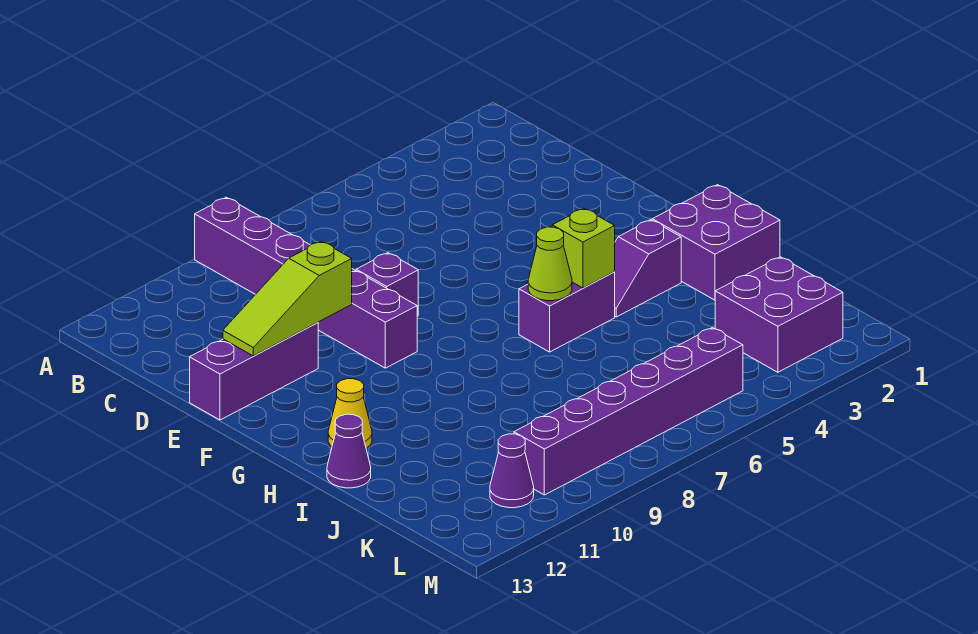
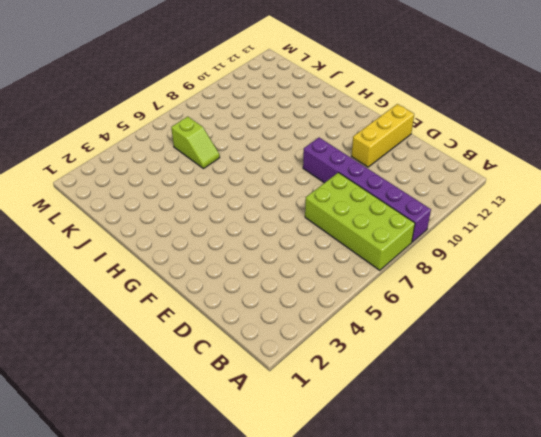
lime 2x4 brick [305,173,415,270] -> none
yellow 1x3 brick [351,104,414,167] -> purple 1x3 brick [190,322,318,420]
lime 1x2 slope [171,117,220,169] -> none
none -> purple 1x1 brick [356,253,418,316]
none -> purple 2x2 brick [652,185,780,300]
none -> purple 1x2 slope [615,220,681,317]

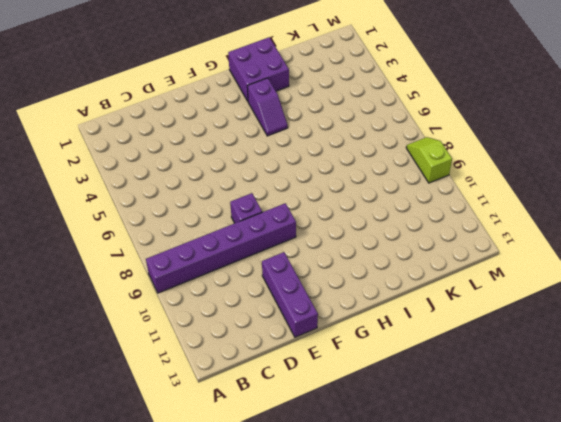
lime 1x2 slope [406,137,452,183] -> none
none -> purple 1x2 brick [519,272,615,352]
none -> yellow 1x1 cone [328,379,372,448]
none -> purple 1x1 cone [327,414,371,488]

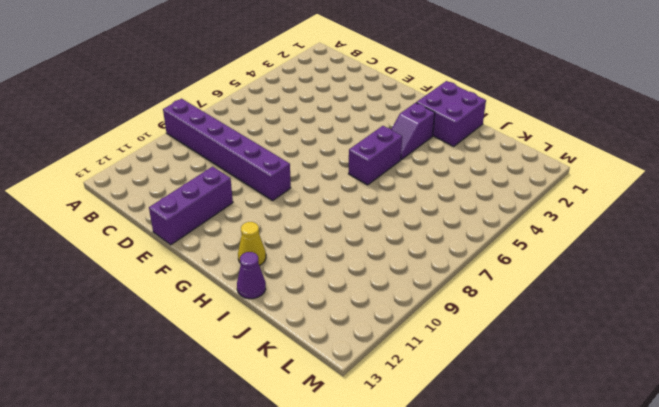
none -> purple 1x1 brick [356,253,418,316]
none -> purple 2x2 brick [715,257,843,372]
none -> purple 1x6 brick [514,328,743,495]

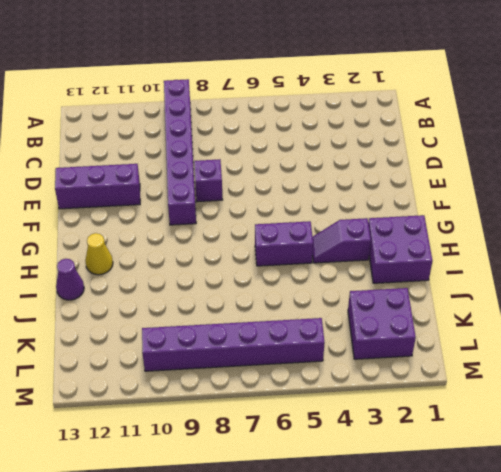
none -> purple 1x1 cone [490,434,534,508]
none -> lime 1x3 slope [223,241,352,356]
none -> lime 1x1 brick [552,208,615,288]

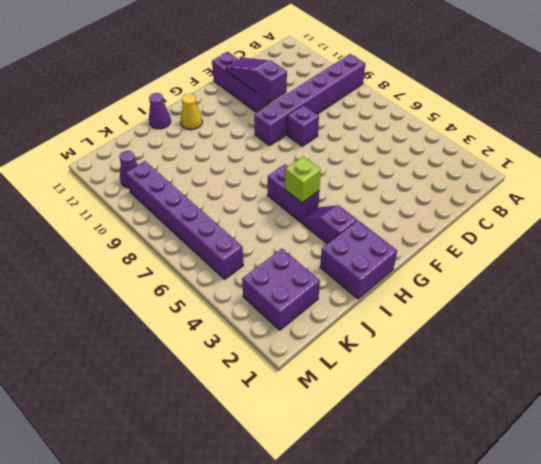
purple 1x3 slope [226,58,287,103] -> lime 1x3 slope [223,241,352,356]
none -> lime 1x1 cone [528,227,572,301]

